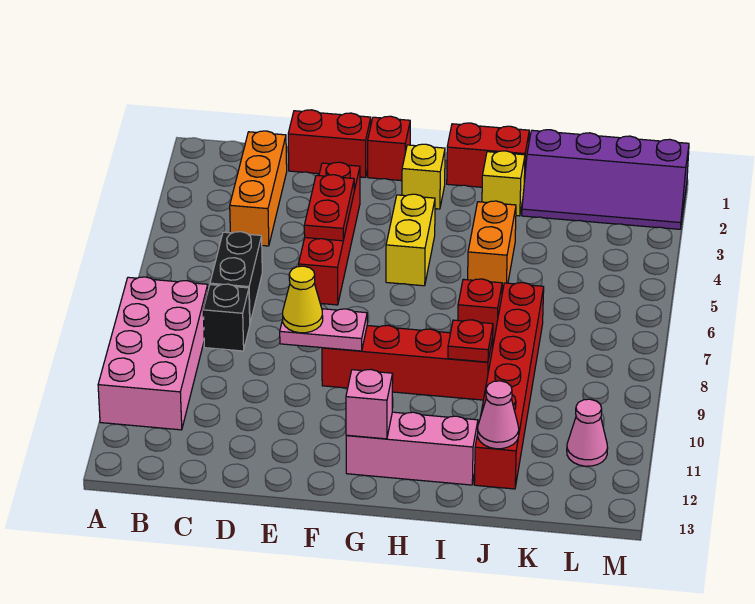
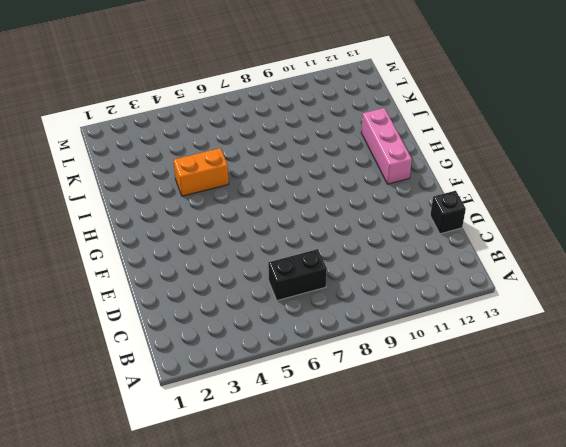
black 1x1 brick [430,191,466,234] -> black 1x1 brick moved to [203,284,250,351]
none -> pink 2x4 brick [98,277,208,430]
none -> orange 1x3 brick [230,131,287,246]
none -> red 1x2 brick [288,110,371,178]

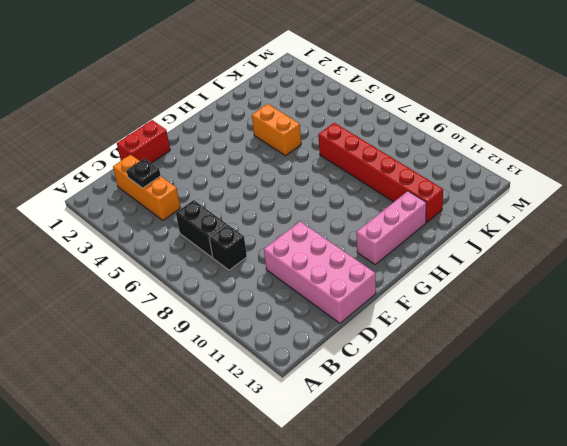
black 1x1 plate [126,158,161,188] -> none
pink 2x4 brick [264,222,376,323] -> pink 2x4 brick moved to [98,277,208,430]
none -> red 1x4 brick [299,162,360,305]
none -> red 1x1 brick [368,116,410,181]
none -> red 1x4 brick [322,325,493,400]

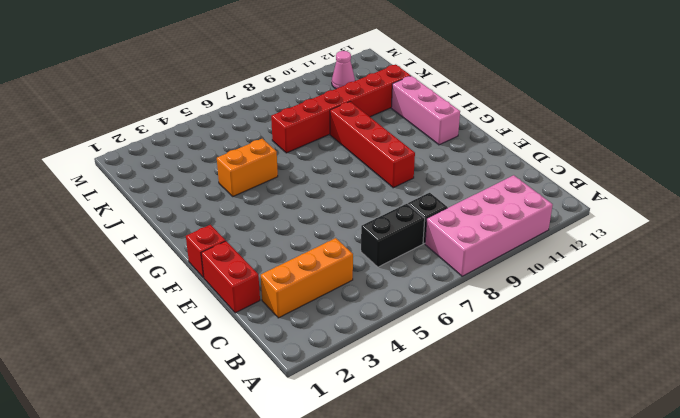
none -> red 1x4 brick [299,162,360,305]
none -> yellow 1x1 brick [402,144,445,209]
none -> yellow 1x2 brick [386,194,435,286]

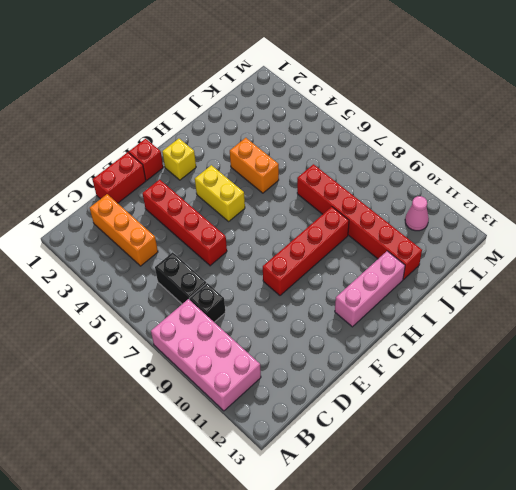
none -> red 1x2 brick [447,123,529,187]
none -> yellow 1x1 brick [482,151,525,216]
none -> red 1x1 brick [458,279,502,344]

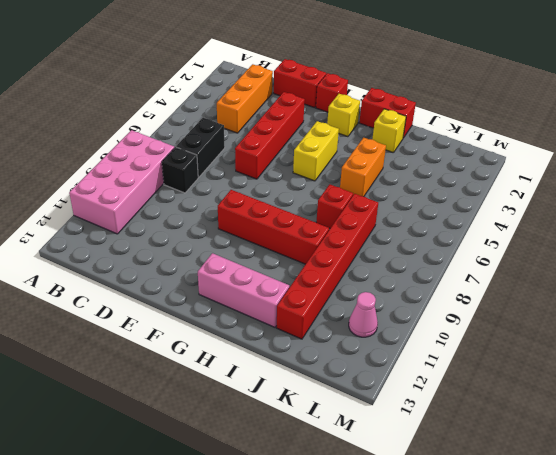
none -> purple 2x4 slope [522,130,689,229]
none -> red 1x2 plate [304,175,354,241]
none -> pink 1x2 plate [280,309,367,351]

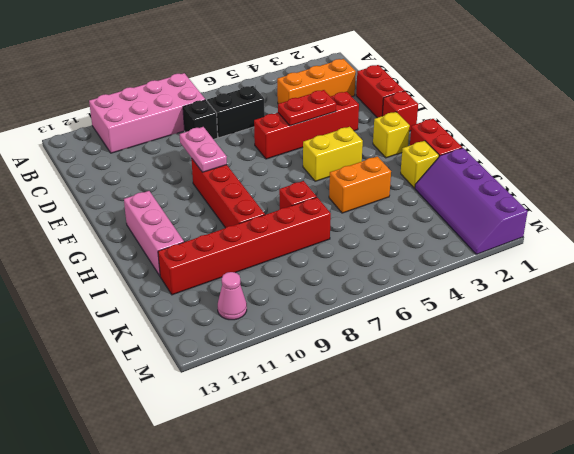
none -> pink 1x1 brick [346,370,393,439]
none -> red 1x1 plate [448,320,493,362]
none -> pink 1x1 cone [478,381,519,449]

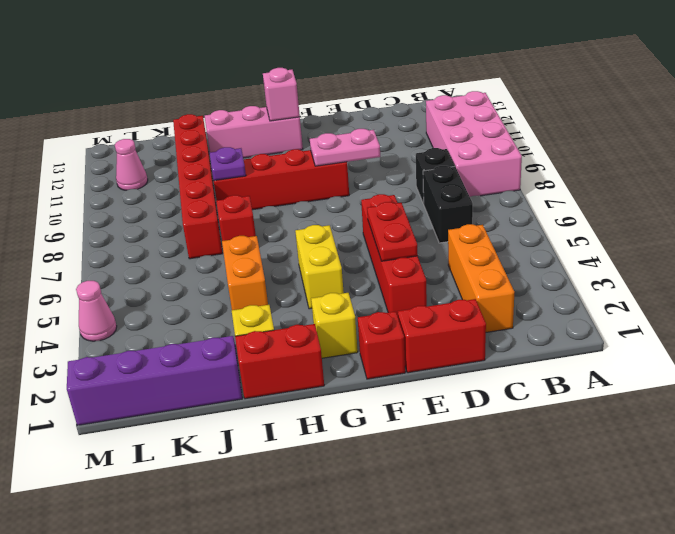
purple 1x1 plate [210,147,246,181] -> red 1x1 plate [448,320,493,362]
pink 1x1 cone [76,281,117,341] -> pink 1x1 cone moved to [478,381,519,449]
none -> yellow 1x1 cone [282,266,323,333]

